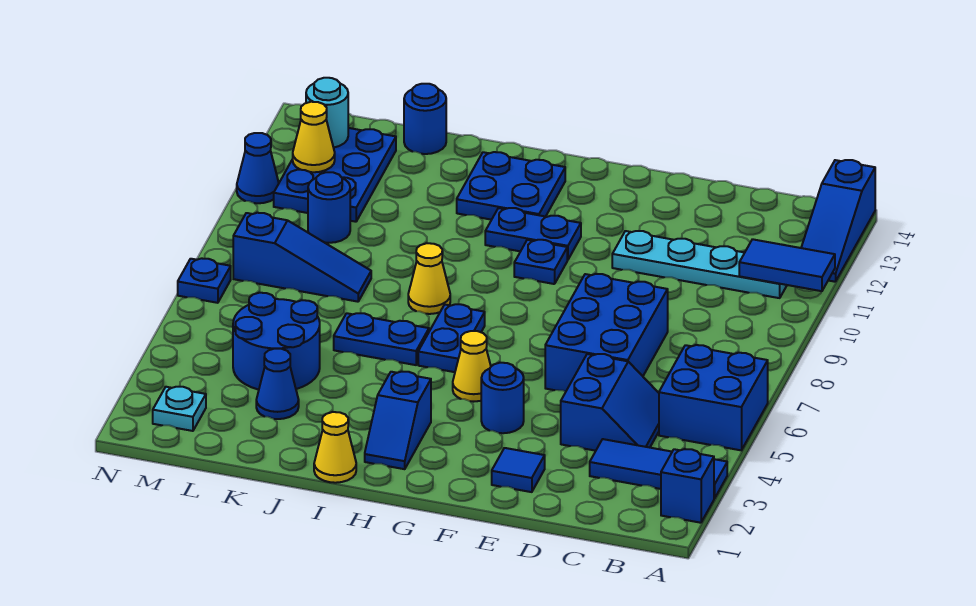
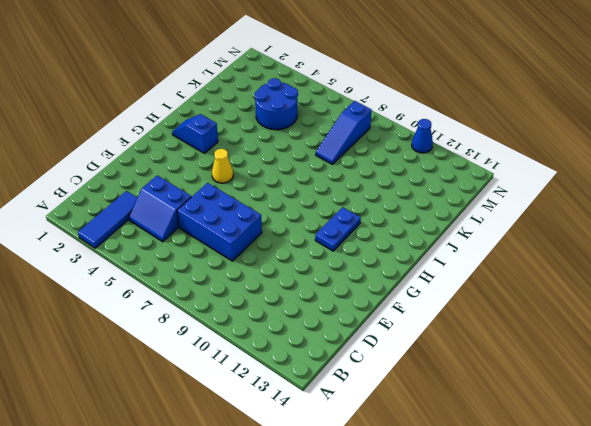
none -> blue 1x1 brick [661,449,714,523]
none -> blue 2x2 brick [659,345,768,450]
none -> blue 1x3 slope [801,160,875,282]
none -> cyan 1x4 plate [612,231,787,298]

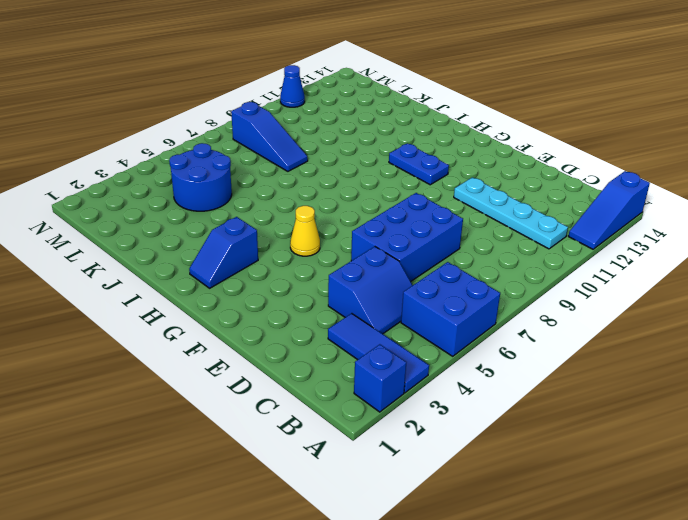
none -> blue 1x1 tile [492,448,545,492]
none -> blue 1x1 round brick [481,363,524,433]
none -> blue 1x1 plate [514,240,567,284]
none -> blue 1x2 plate [418,304,485,372]

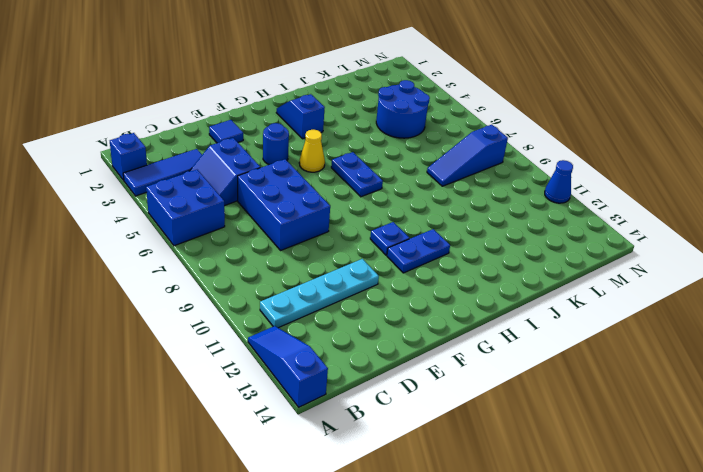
none -> blue 2x2 plate [457,152,565,220]
none -> yellow 1x1 cone [314,412,356,483]
none -> blue 1x2 plate [334,313,429,365]
none -> yellow 1x1 cone [408,243,450,314]

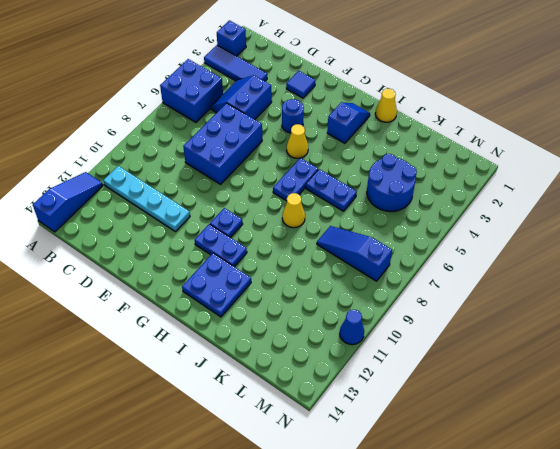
none -> blue 1x1 cone [256,349,299,419]
none -> blue 1x1 round brick [404,84,446,154]
none -> blue 1x1 round brick [308,172,350,243]
none -> blue 2x3 plate [274,128,396,222]

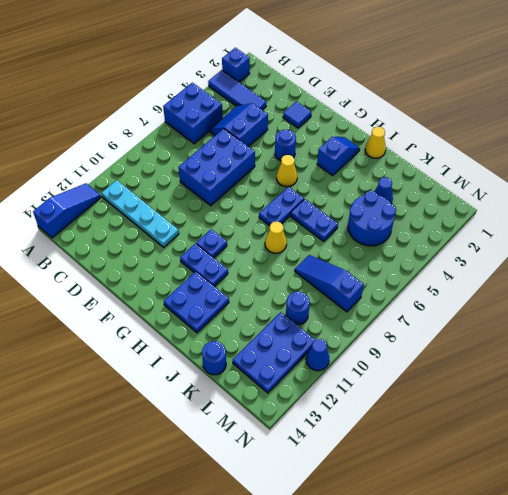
none -> cyan 1x1 plate [153,387,206,431]
none -> blue 1x1 plate [178,258,231,303]
none -> blue 1x2 tile [739,239,835,291]
none -> yellow 1x1 cone [293,102,335,172]

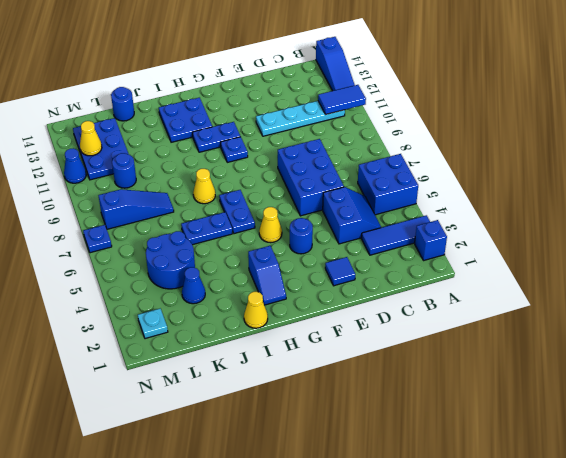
none -> cyan 1x1 round brick [306,78,348,148]

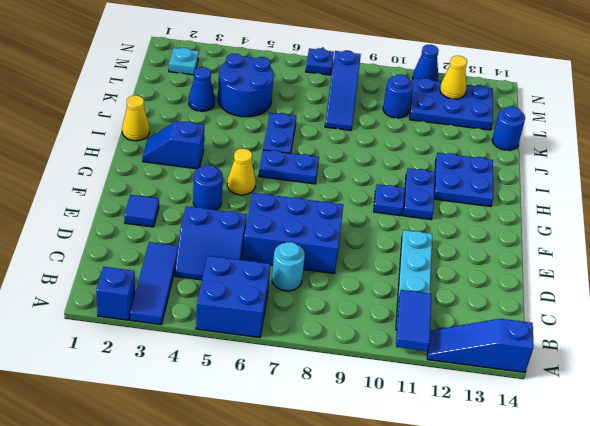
cyan 1x1 round brick [272,242,305,291] -> cyan 1x1 round brick moved to [306,78,348,148]
none -> yellow 1x1 cone [408,243,450,314]

